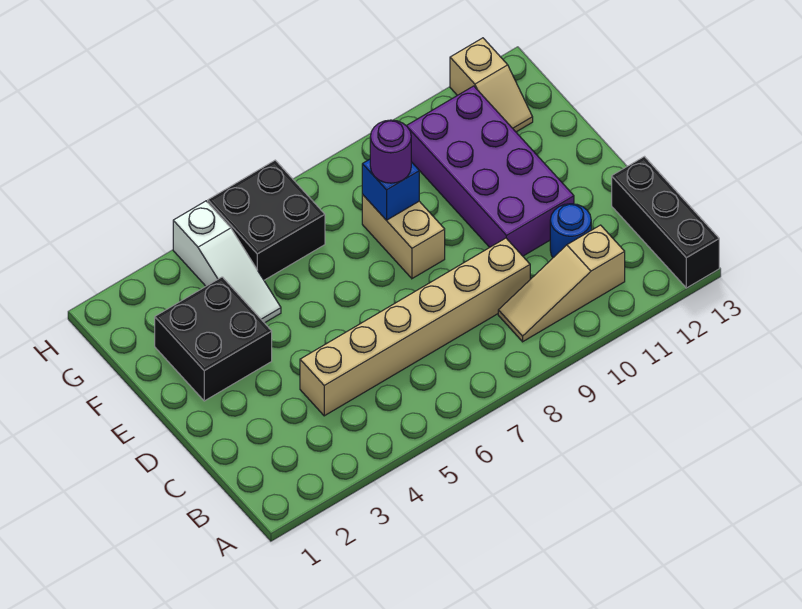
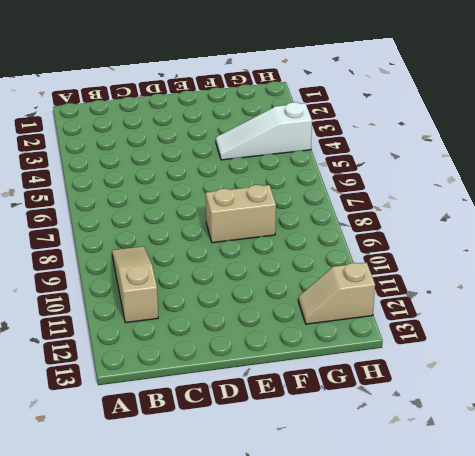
none -> black 1x3 brick [612,157,719,288]
none -> tan 1x6 brick [300,238,530,416]
none -> blue 1x1 round brick [550,204,591,258]

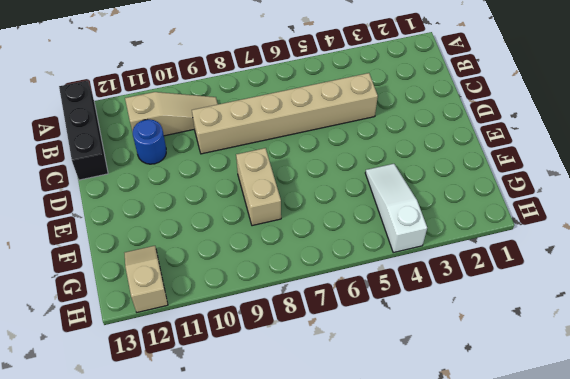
none -> purple 2x4 brick [407,86,574,256]
none -> black 2x2 brick [155,277,272,401]
none -> black 2x2 brick [208,160,325,280]

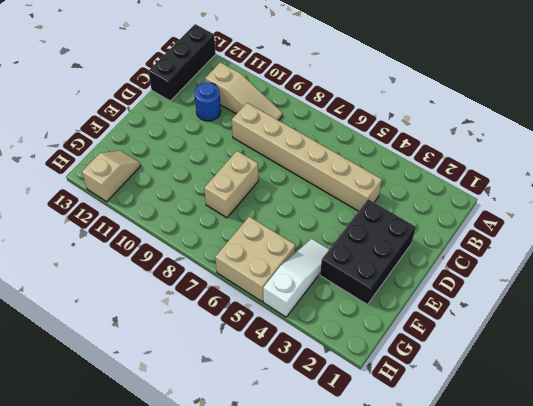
black 2x3 brick [320,199,416,305] -> black 2x2 brick [155,277,272,401]
tan 2x2 brick [215,217,295,302] -> black 2x2 brick [208,160,325,280]
none -> purple 2x4 brick [407,86,574,256]
none -> blue 1x1 brick [362,159,419,220]
none -> purple 1x1 round brick [370,120,411,183]

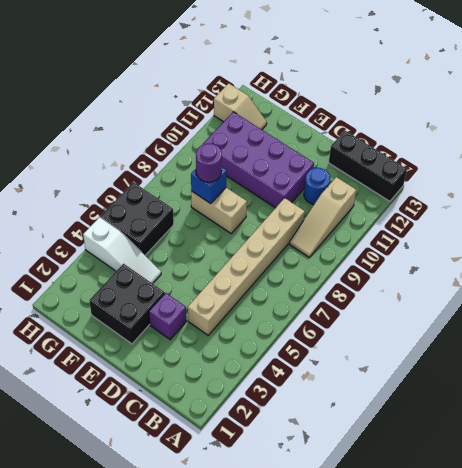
purple 1x1 brick [149,293,186,340] -> none

